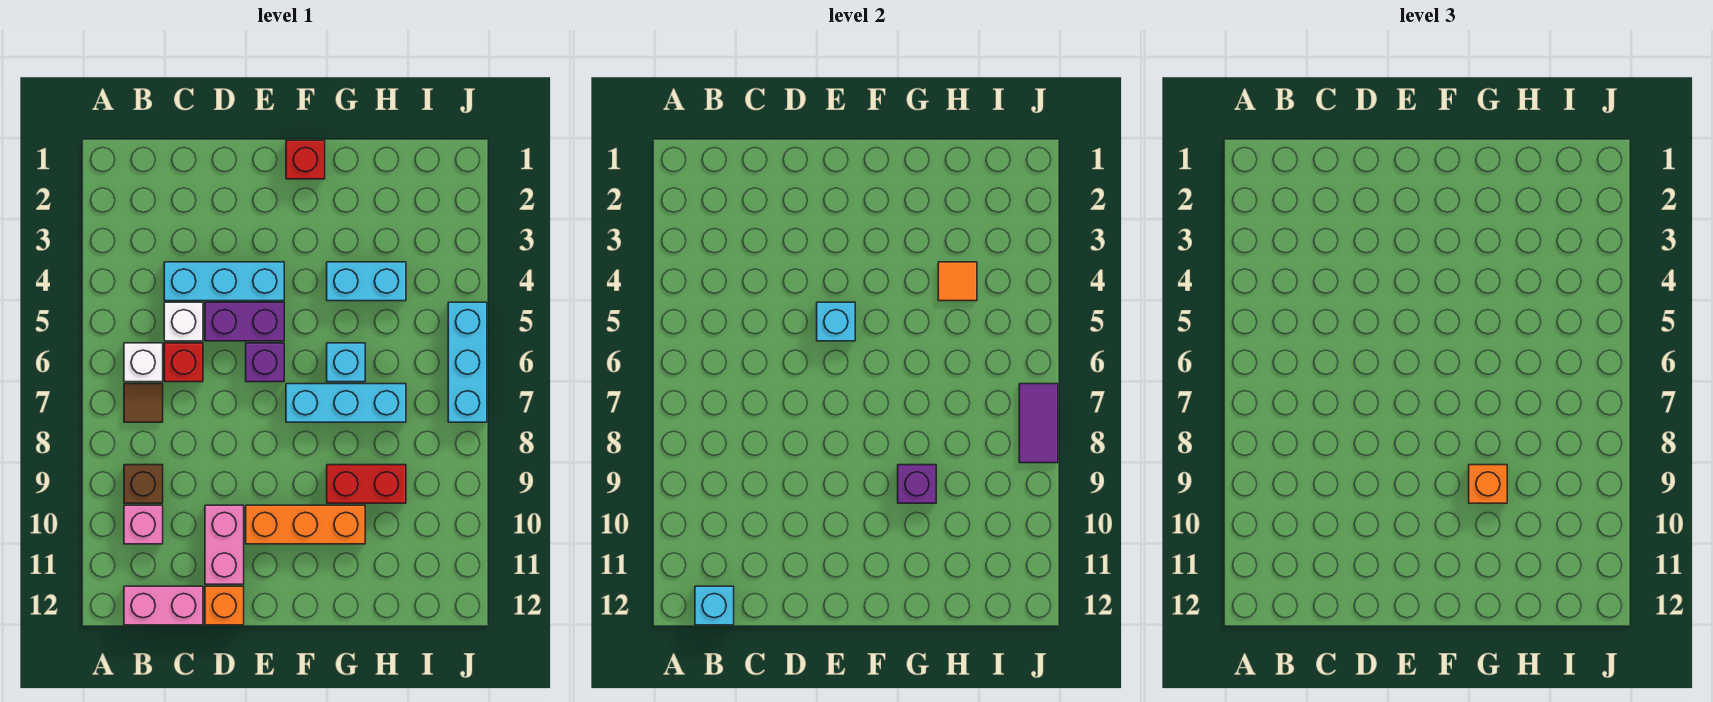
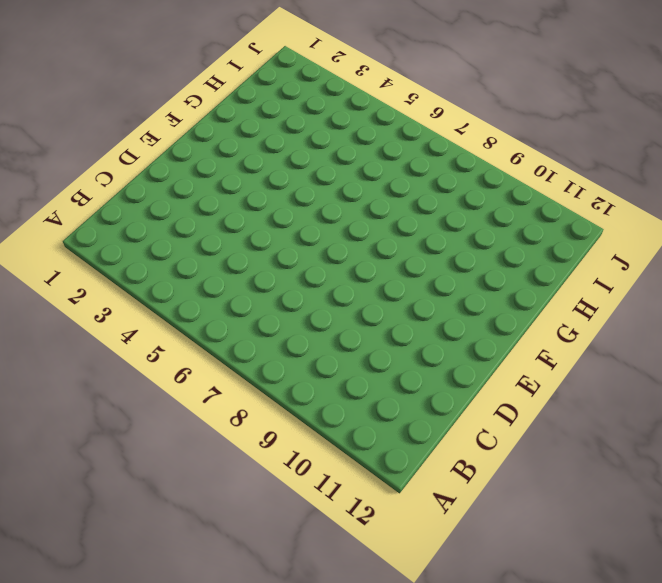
none -> white 1x1 brick [124,343,163,382]
none -> brown 1x1 tile [124,384,163,422]
none -> brown 1x1 brick [124,465,163,503]

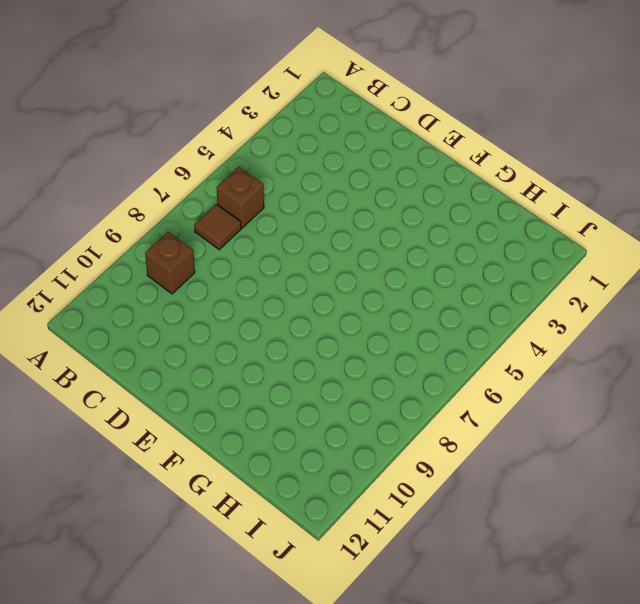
brown 1x1 brick [217,167,264,228] -> white 1x1 brick [124,343,163,382]
none -> pink 1x1 brick [124,505,163,544]
none -> pink 1x2 brick [124,586,203,625]
none -> cyan 1x3 brick [164,262,284,301]

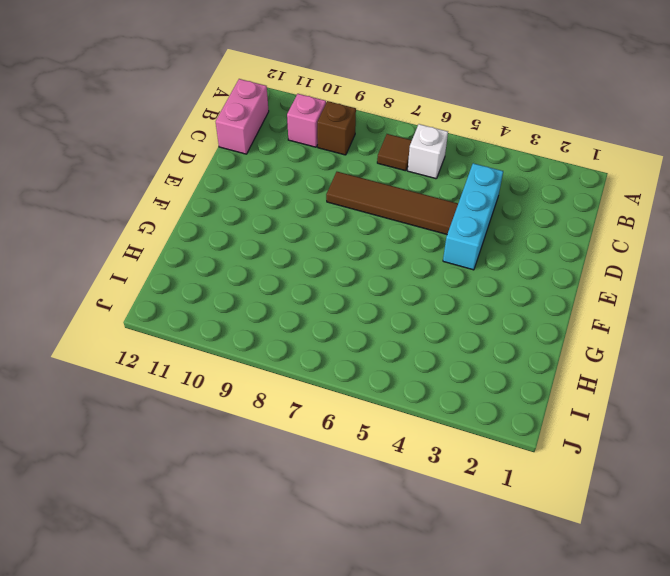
brown 1x4 tile [326,172,458,234] -> purple 1x2 brick [205,302,284,341]
none -> white 1x1 brick [164,302,203,341]
none -> red 1x1 brick [164,343,203,382]
none -> pink 1x2 brick [205,505,244,584]

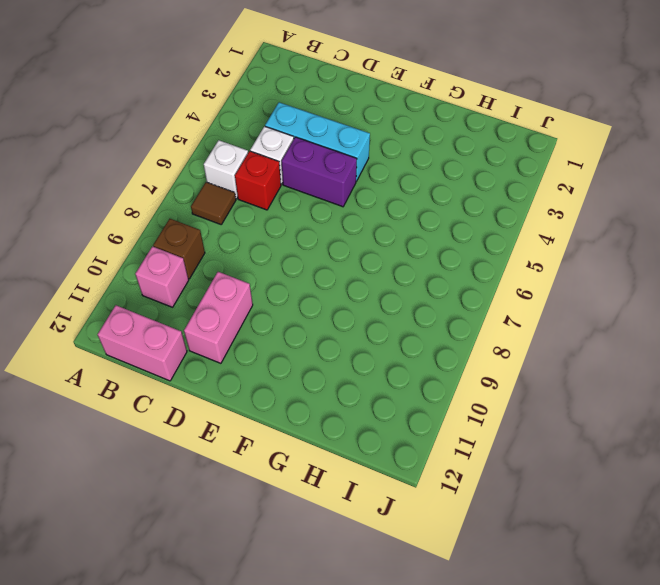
none -> orange 1x1 brick [205,586,244,625]
none -> purple 1x1 brick [246,343,284,382]
none -> orange 1x3 brick [246,505,365,544]

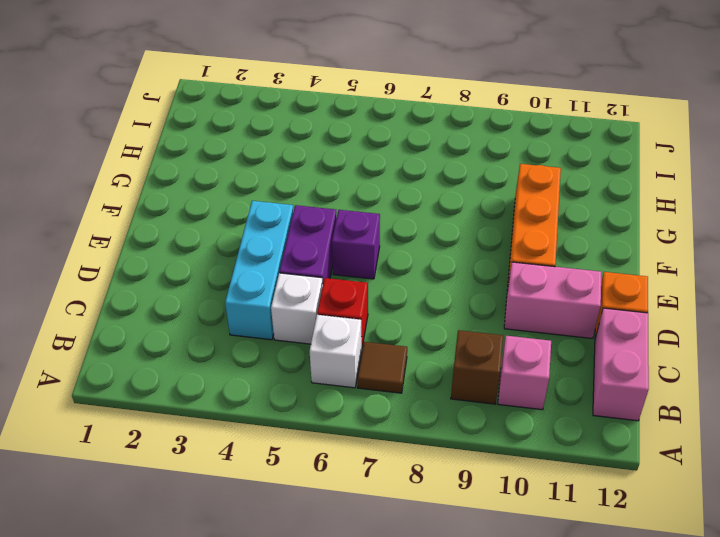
none -> red 1x1 brick [286,140,325,179]
none -> cyan 1x3 brick [286,384,406,422]
none -> cyan 1x2 brick [327,262,406,301]

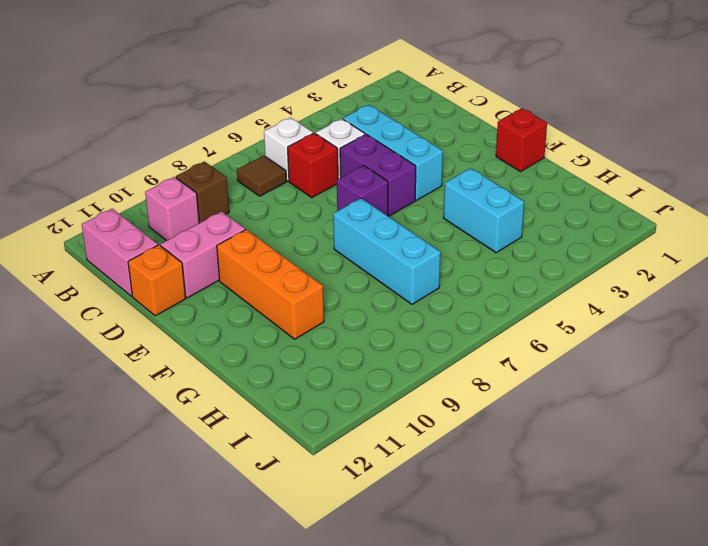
none -> cyan 1x1 brick [327,343,365,382]
none -> red 1x2 brick [327,465,406,503]
none -> cyan 1x3 brick [448,302,487,422]

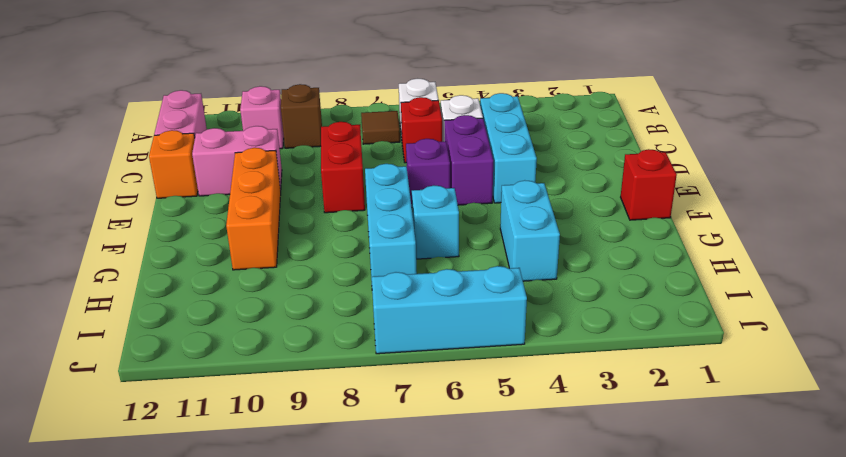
red 1x2 brick [321,122,365,213] -> red 1x2 brick moved to [327,465,406,503]
none -> cyan 1x1 brick [695,586,734,625]
none -> cyan 1x1 brick [817,302,855,341]
none -> purple 1x1 brick [898,465,936,503]

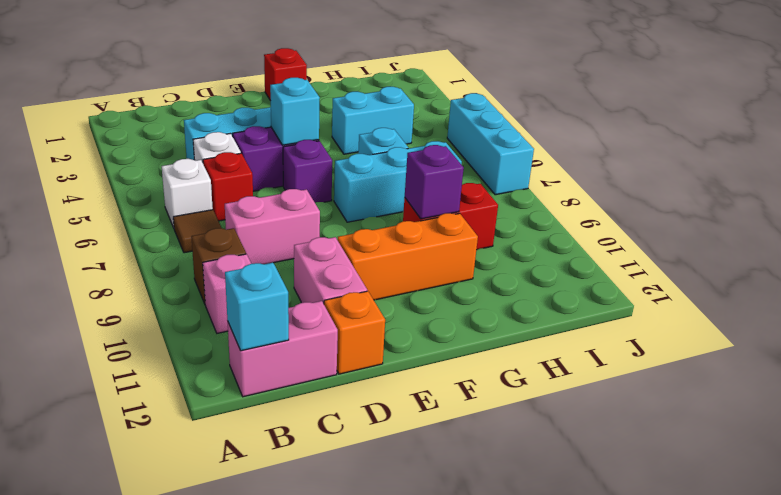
pink 1x2 brick [225,189,320,264] -> none
none -> orange 1x1 tile [938,262,977,301]
none -> purple 1x2 tile [1019,384,1058,463]
none -> orange 1x1 brick [1469,465,1507,503]

